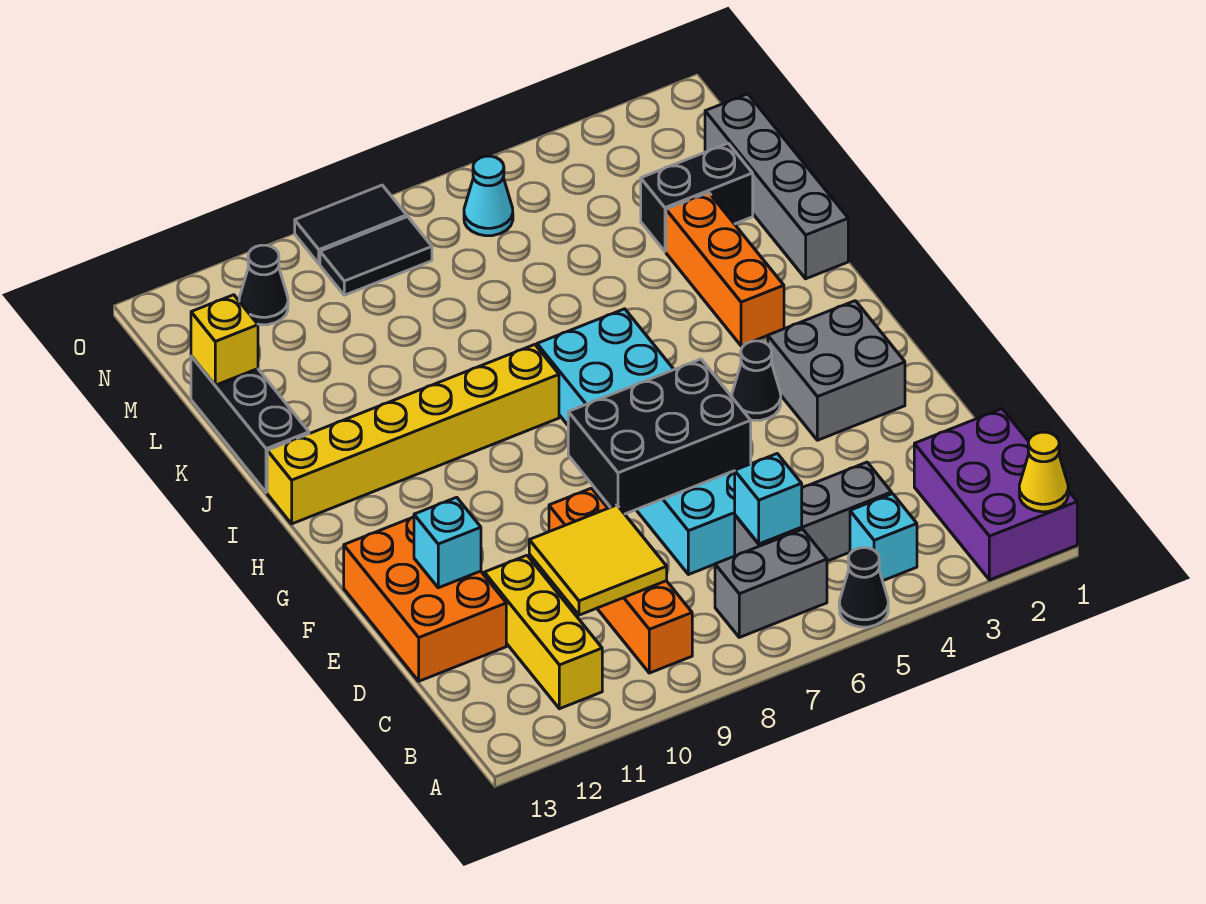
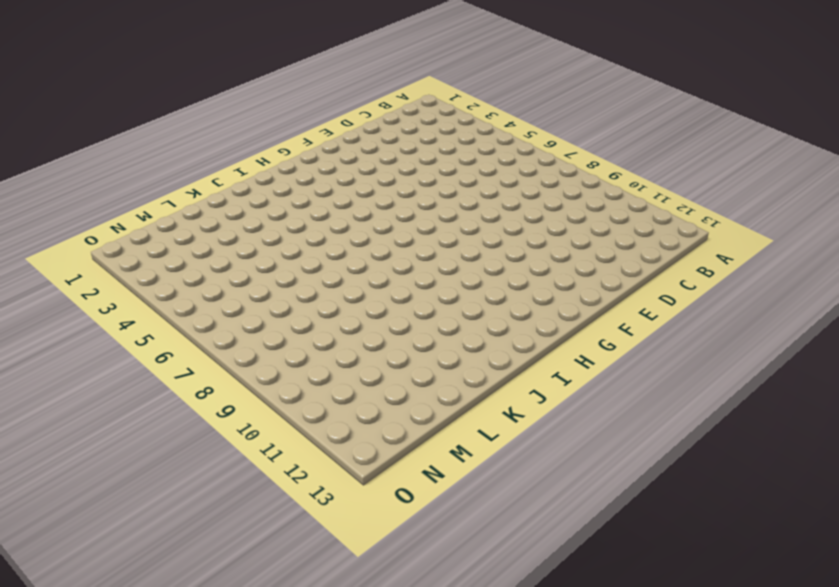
none -> purple 2x3 brick [914,409,1077,580]
none -> black 1x1 cone [839,548,888,627]
none -> cyan 1x1 brick [850,494,917,581]

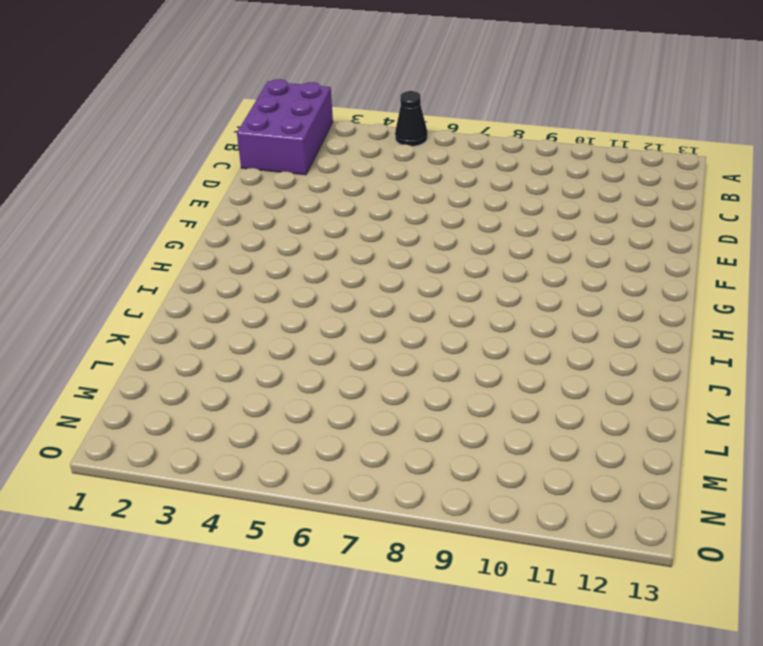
none -> cyan 1x1 brick [850,494,917,581]
none -> grey 1x2 brick [715,529,827,637]
none -> orange 1x4 brick [549,488,692,673]

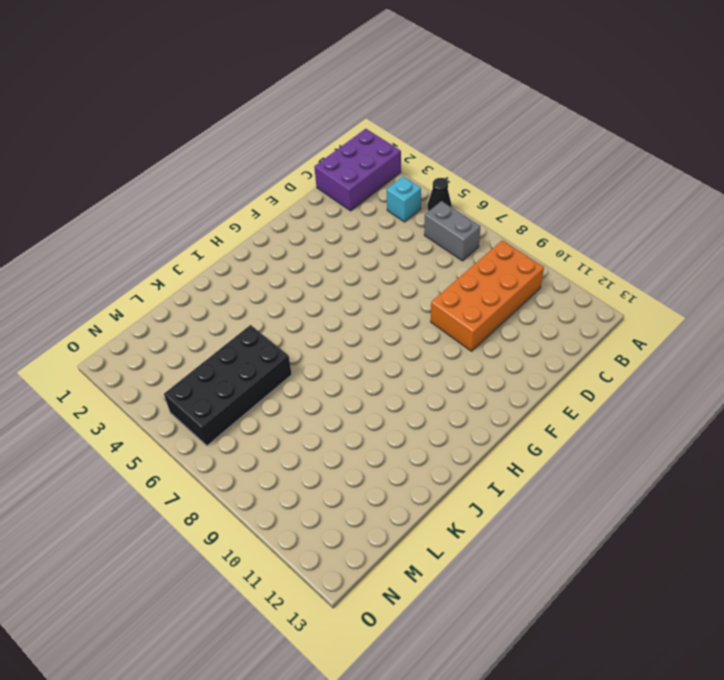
orange 2x4 brick [431,240,544,351] -> orange 1x4 brick [549,488,692,673]
black 2x4 brick [164,325,292,446] -> cyan 1x1 cone [464,156,513,236]
none -> yellow 1x3 brick [484,555,602,709]
none -> grey 1x3 brick [735,462,892,561]
none -> cyan 2x6 brick [537,309,735,575]

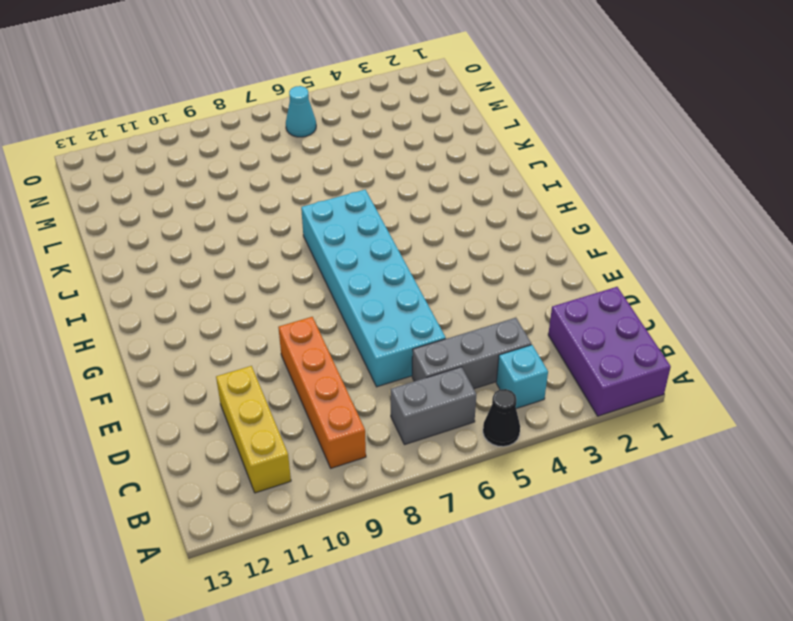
none -> orange 2x3 brick [344,517,506,681]
none -> grey 2x2 brick [768,301,905,440]
none -> black 1x1 cone [732,341,781,420]

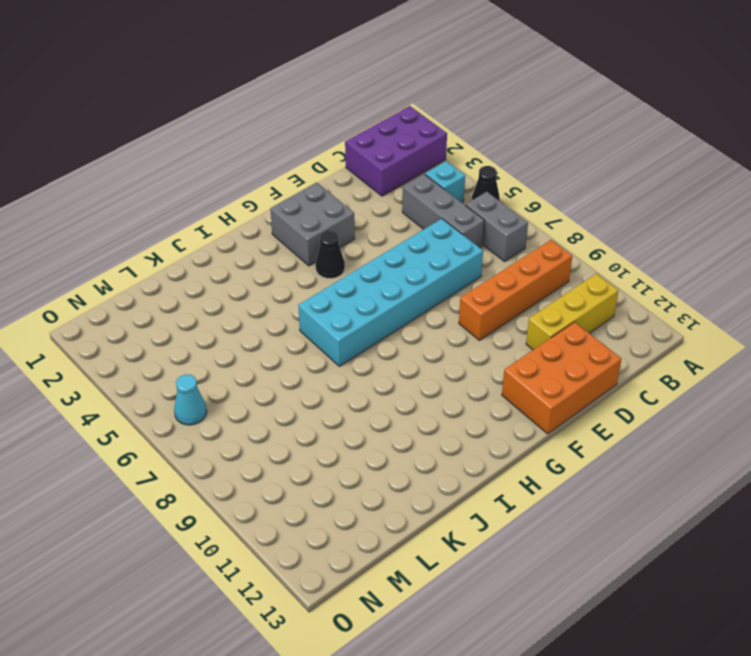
none -> orange 1x3 brick [666,193,784,346]
none -> yellow 1x6 brick [267,345,559,524]
none -> grey 1x4 brick [705,94,848,279]

